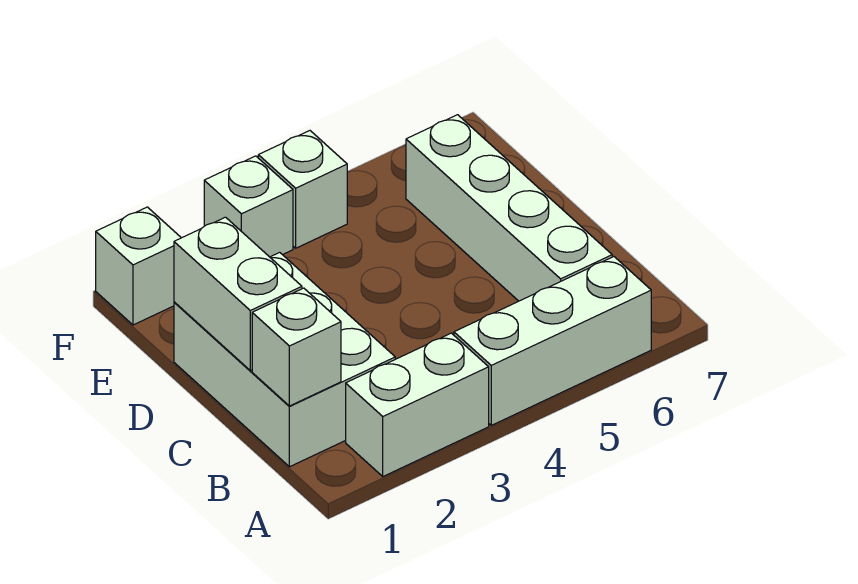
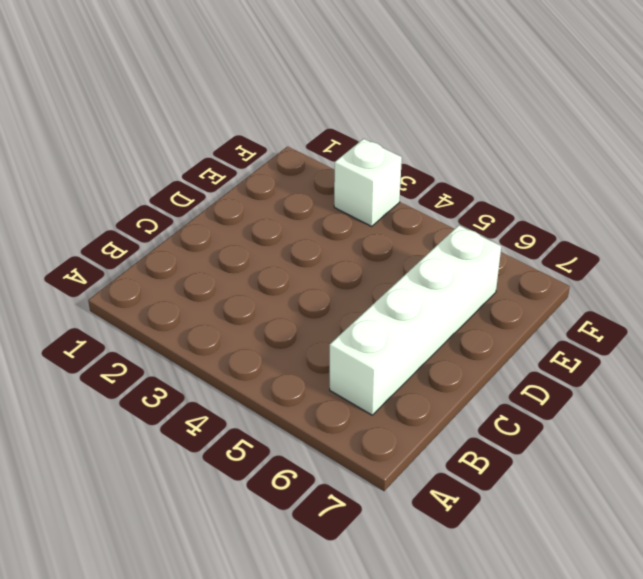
none -> white 1x2 brick [346,333,489,476]
none -> white 1x3 brick [454,257,651,425]

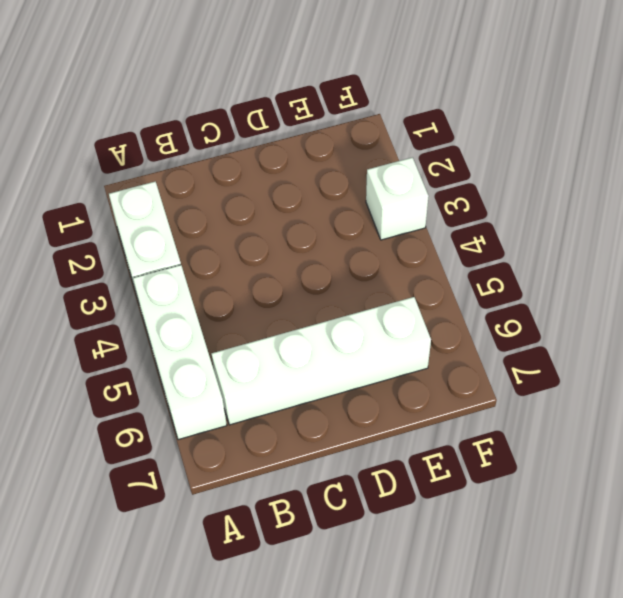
none -> white 2x3 brick [174,252,395,467]
none -> white 1x1 brick [96,207,181,325]

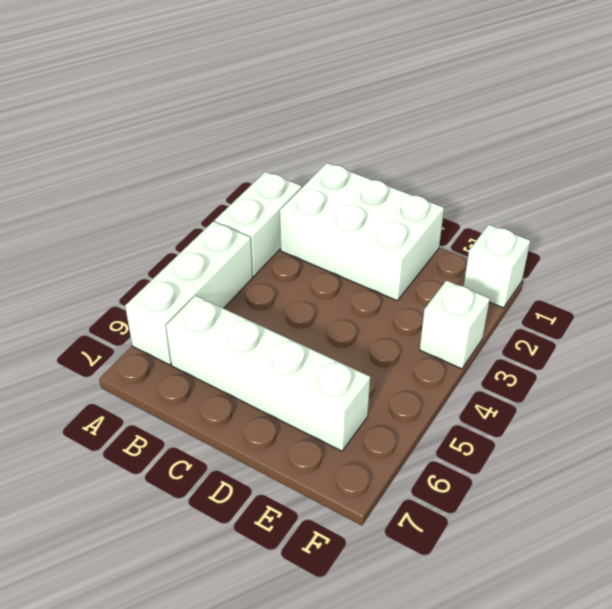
none -> white 1x1 brick [258,131,347,248]
none -> white 1x1 brick [252,288,341,406]

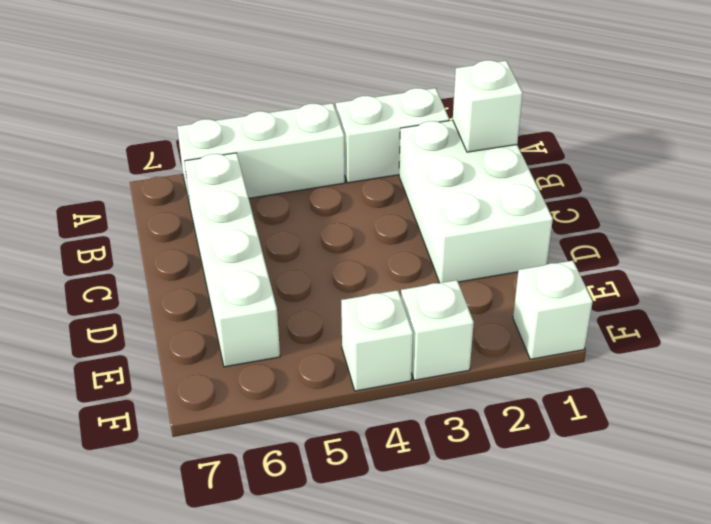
none -> white 1x2 brick [174,217,302,371]

